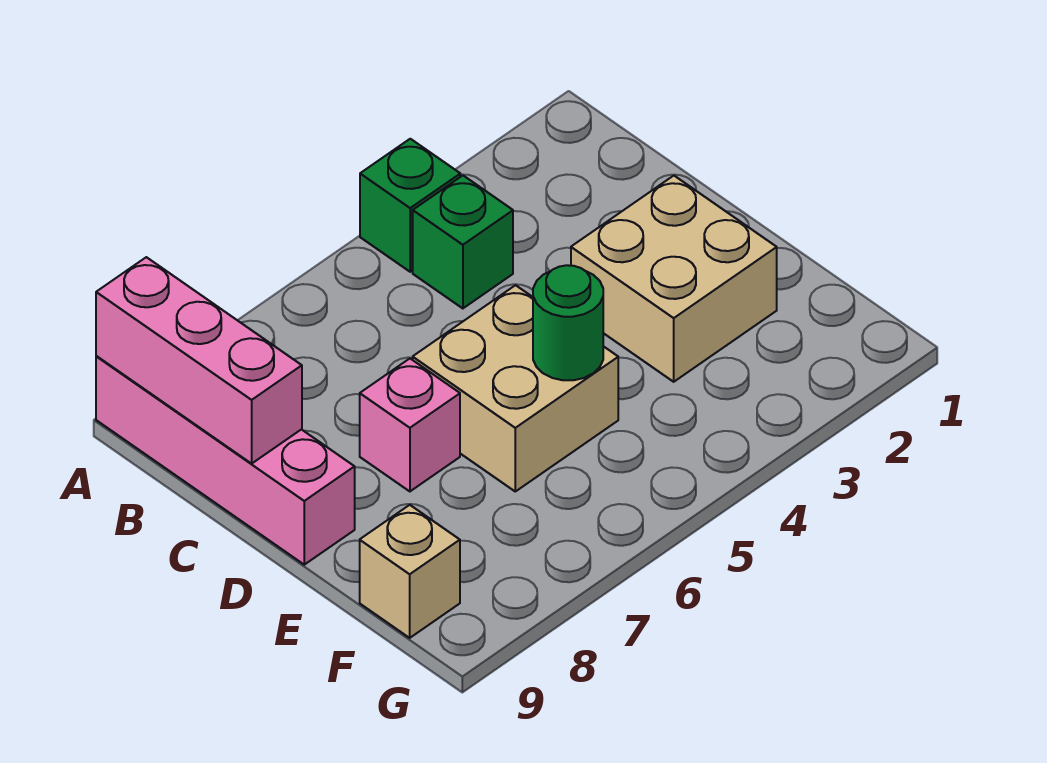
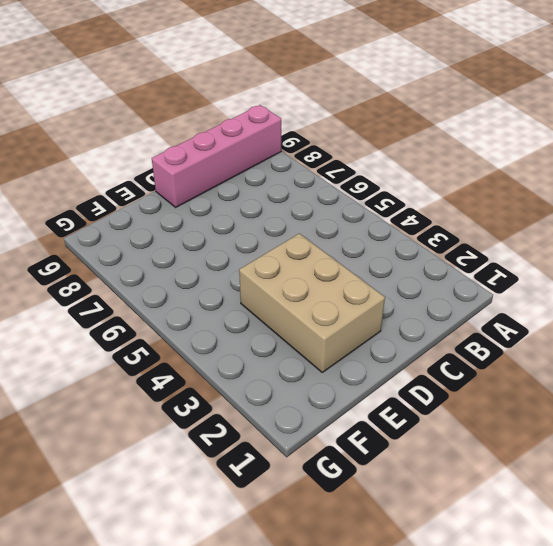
tan 2x3 brick [239,234,385,372] -> tan 2x2 brick [571,176,777,382]
none -> green 1x1 brick [360,139,460,272]
none -> green 1x1 brick [413,176,513,308]

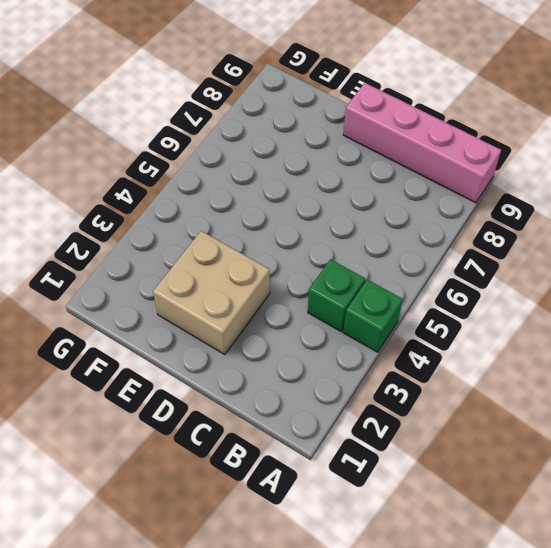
none -> tan 2x2 brick [413,285,618,491]
none -> pink 1x1 brick [360,359,460,491]

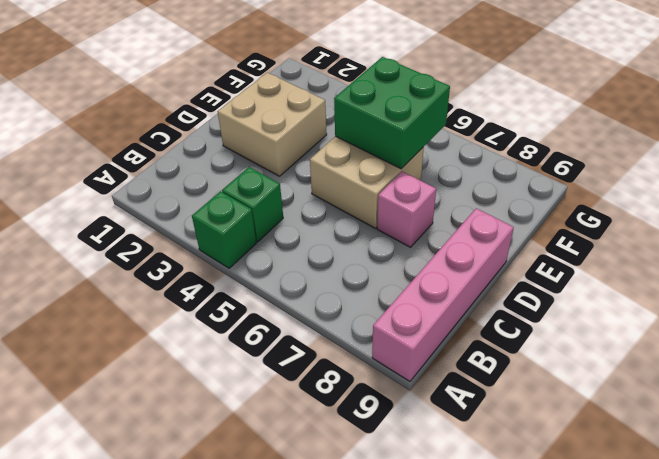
green 2x2 brick [334,57,450,169] -> green 1x1 round brick [533,265,603,380]
none -> tan 1x1 brick [360,505,460,638]
none -> pink 1x3 brick [96,257,302,464]

